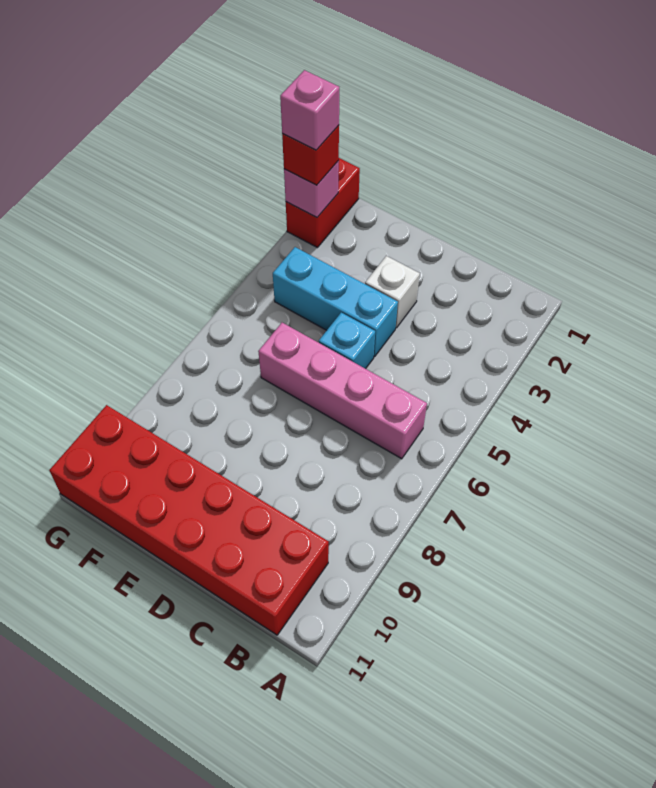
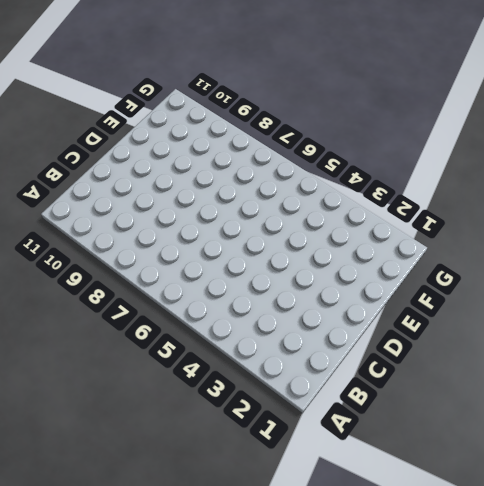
none -> pink 1x4 brick [258,323,427,459]
none -> red 2x6 brick [49,405,329,635]

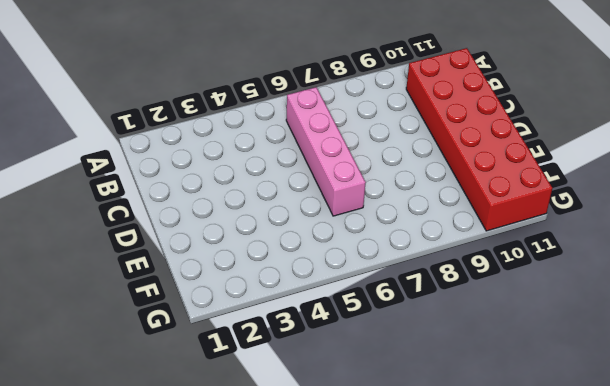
none -> white 1x1 brick [365,256,420,328]
none -> cyan 1x3 brick [273,247,398,357]

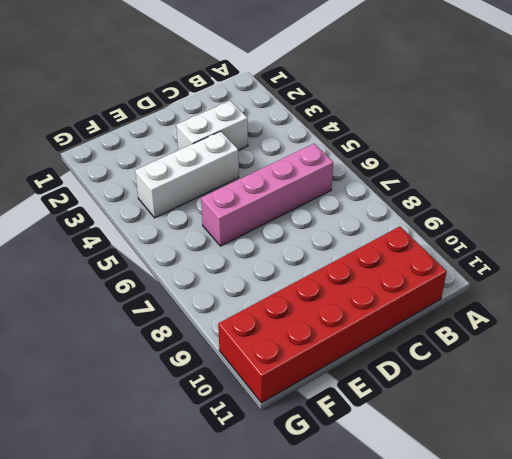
white 1x2 brick [176,101,248,151] -> white 1x1 brick [365,256,420,328]
white 1x3 brick [135,131,239,218] -> cyan 1x3 brick [273,247,398,357]
none -> cyan 1x1 brick [319,313,375,369]
none -> red 1x2 brick [286,158,360,248]

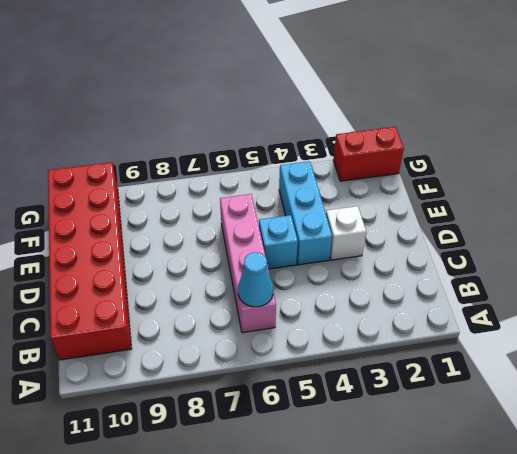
cyan 1x1 cone [238,252,273,307] -> none
none -> pink 1x1 brick [284,161,339,217]
none -> red 1x1 brick [282,125,339,185]

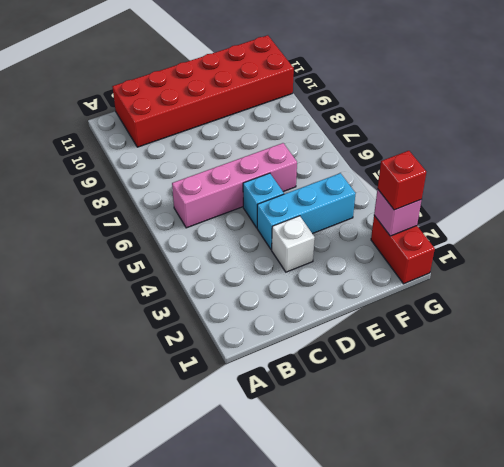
none -> pink 1x1 brick [280,70,339,150]

